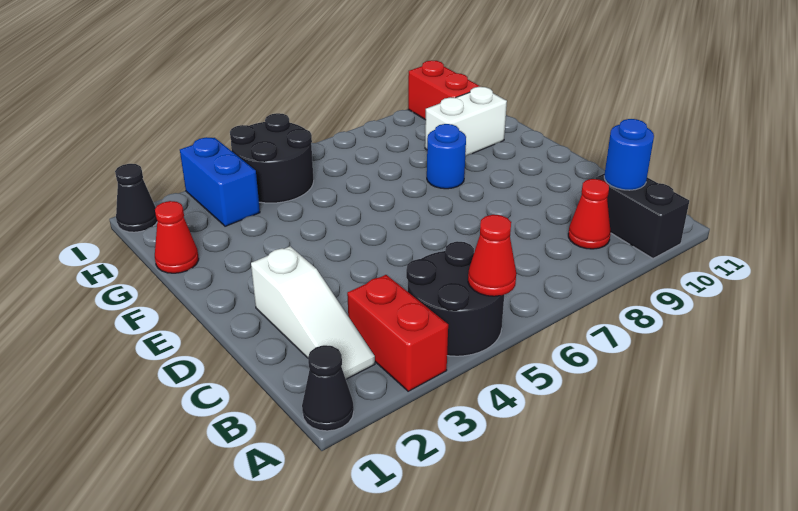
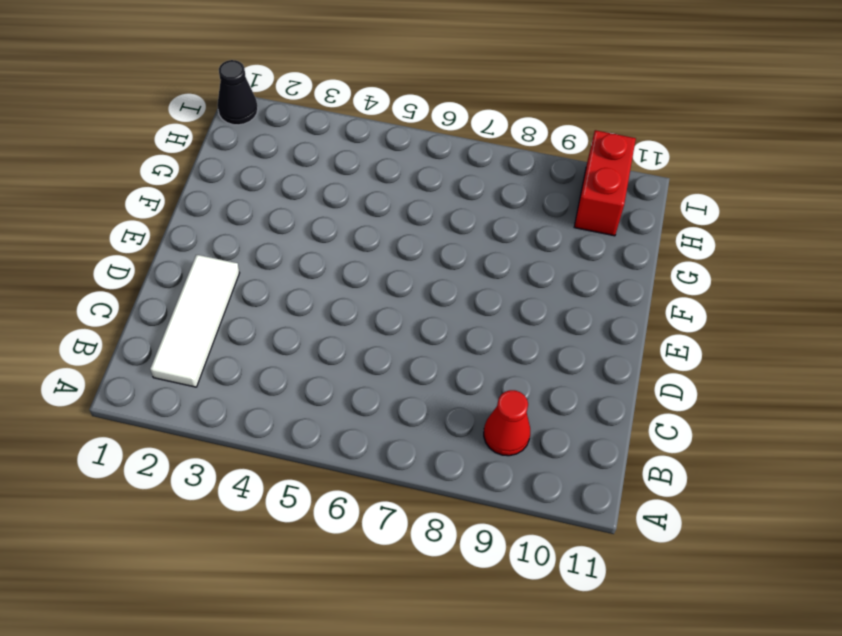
white 1x3 tile [150,255,239,387] -> white 1x3 slope [251,246,375,379]
none -> black 1x1 cone [302,345,354,431]
none -> red 1x2 brick [347,275,448,391]
none -> black 2x2 round brick [406,241,504,356]

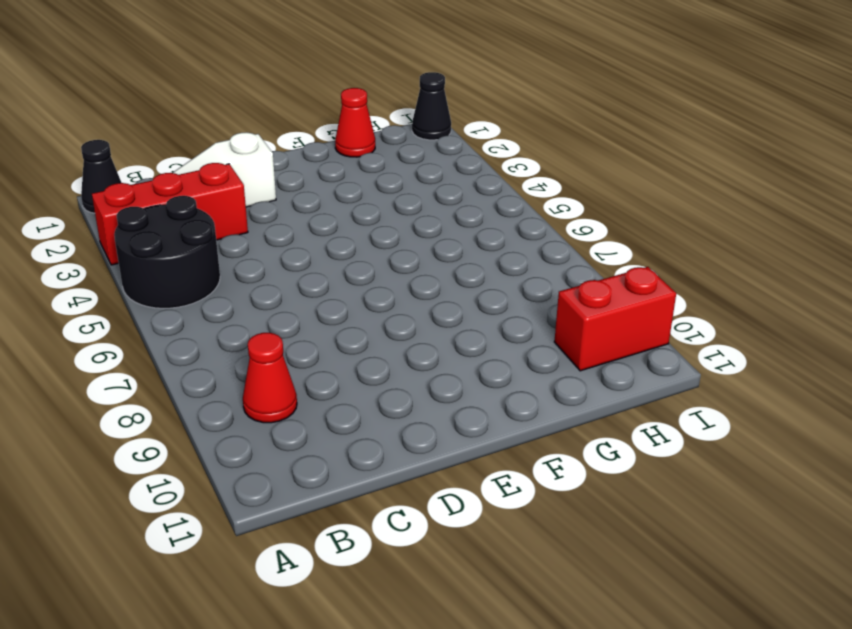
red 1x3 brick [92,163,248,265] -> red 1x2 brick [347,275,448,391]
none -> black 1x2 brick [595,173,689,259]
none -> blue 1x1 round brick [427,124,466,189]
none -> white 1x2 brick [425,87,507,156]

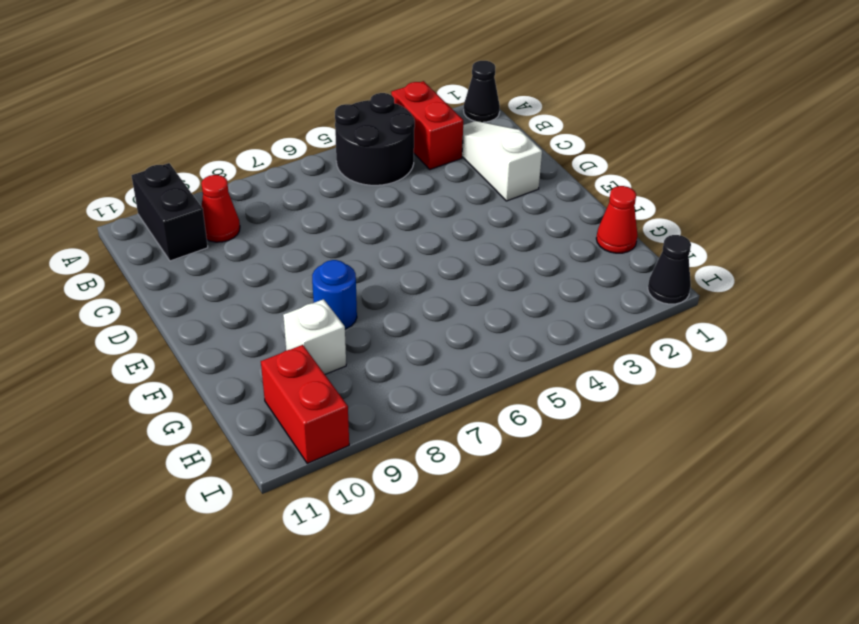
white 1x1 brick [283,299,346,374] -> white 1x2 brick [425,87,507,156]
none -> blue 1x2 brick [180,137,260,226]
none -> black 2x2 round brick [230,113,314,203]
none -> red 1x1 cone [468,215,516,296]

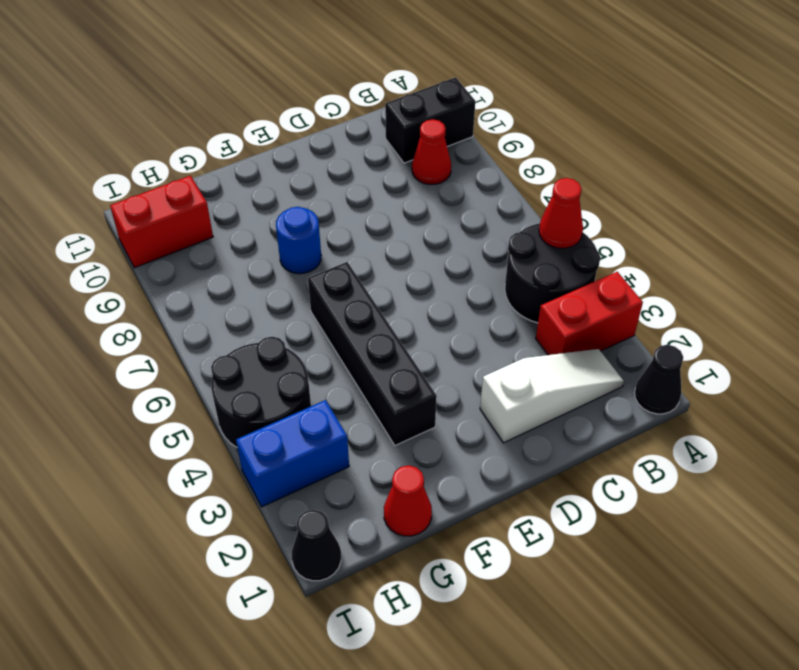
black 1x4 brick [308,262,437,445] -> none
none -> white 1x2 brick [425,87,507,156]
none -> blue 1x1 round brick [604,119,654,190]

